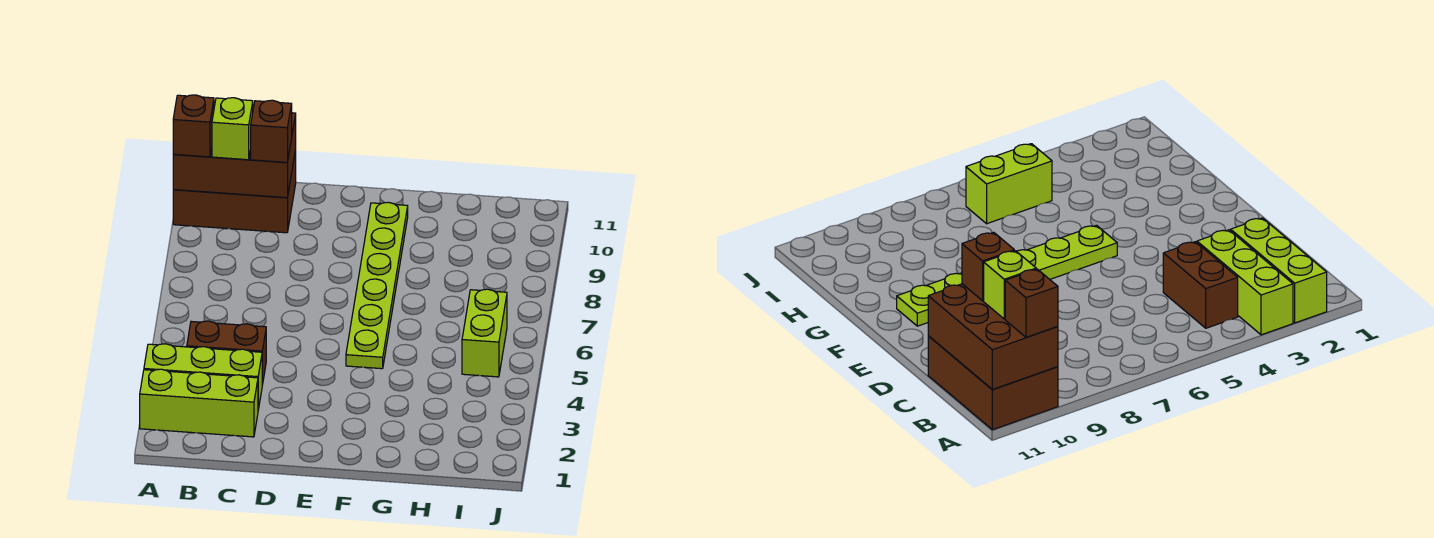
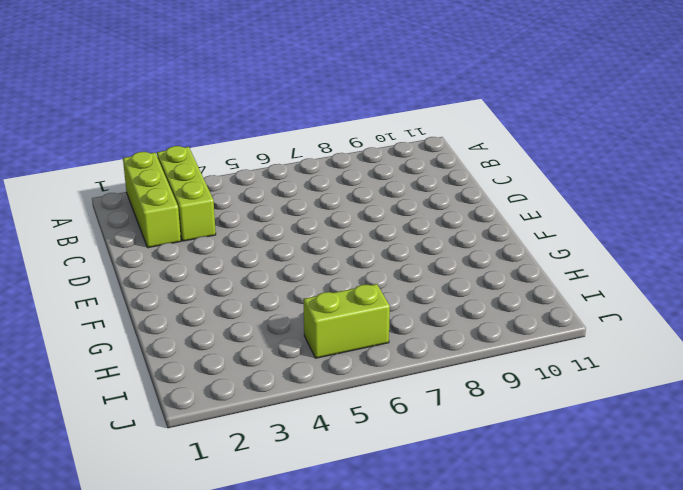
none -> brown 2x3 brick [173,150,296,233]
none -> brown 1x2 brick [187,321,266,385]

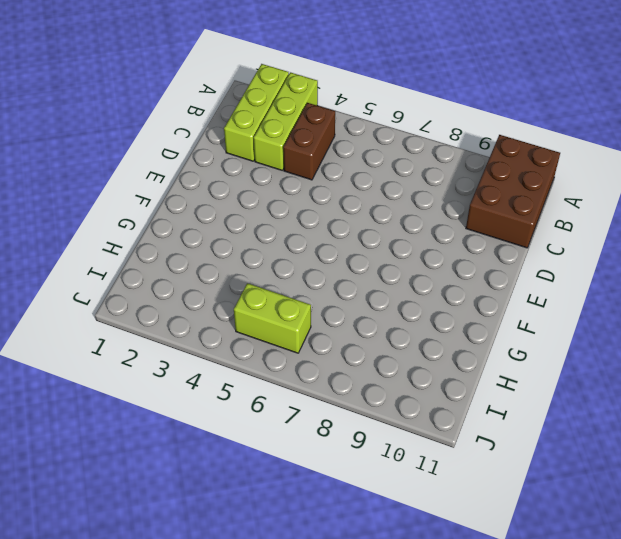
none -> lime 1x6 plate [346,202,408,369]
none -> brown 2x3 brick [173,113,296,198]

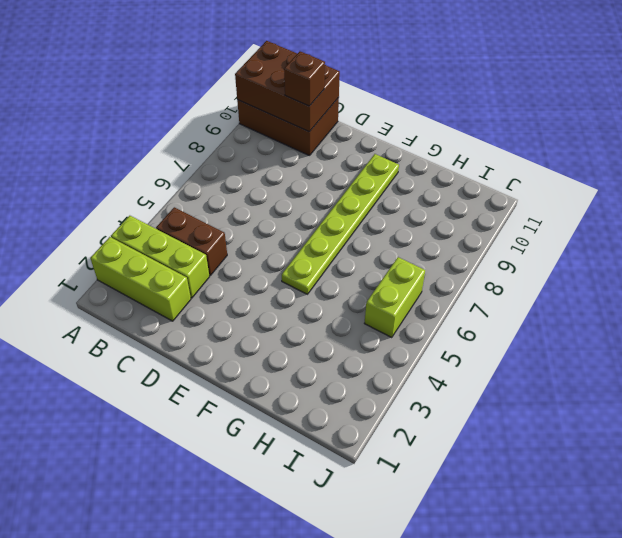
none -> brown 1x1 brick [173,95,214,157]
none -> lime 1x1 brick [212,98,253,160]

